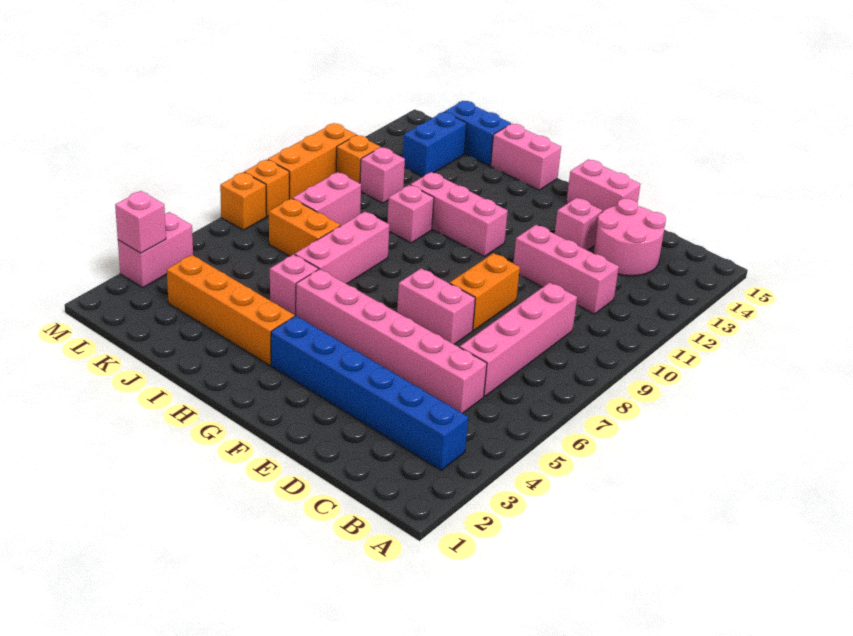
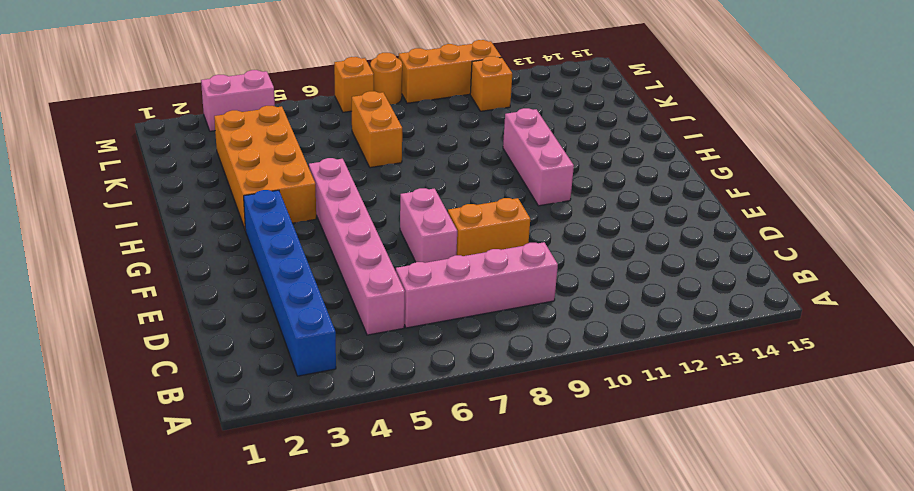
orange 2x4 brick [214,106,316,229] -> orange 1x4 brick [167,255,295,365]
orange 1x1 round brick [370,53,402,105] -> orange 1x1 brick [244,159,289,217]
none -> pink 1x3 brick [513,225,619,314]
none -> pink 2x2 round brick [594,199,666,276]
none -> pink 1x1 brick [555,198,602,250]

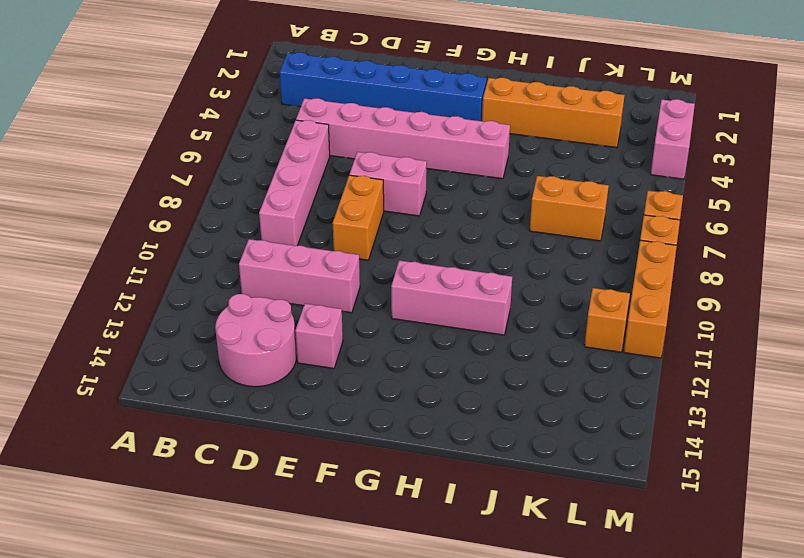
none -> pink 1x2 brick [566,159,640,212]
none -> pink 1x2 brick [491,124,561,190]
none -> pink 1x1 brick [270,254,318,316]

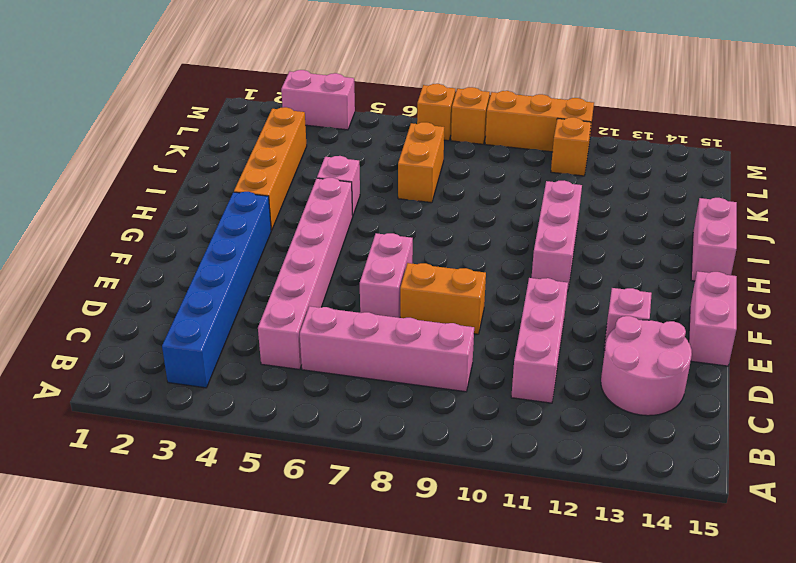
none -> pink 1x3 brick [295,212,389,284]
none -> pink 1x1 brick [387,185,434,243]
none -> blue 1x2 brick [445,101,511,166]

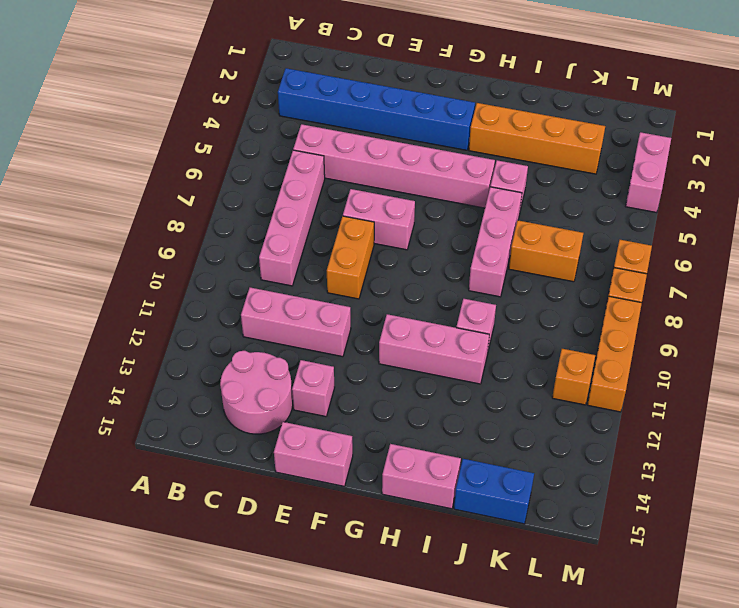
none -> pink 1x2 brick [293,172,361,226]
none -> pink 1x1 brick [360,147,405,203]
none -> blue 1x2 brick [403,112,467,177]

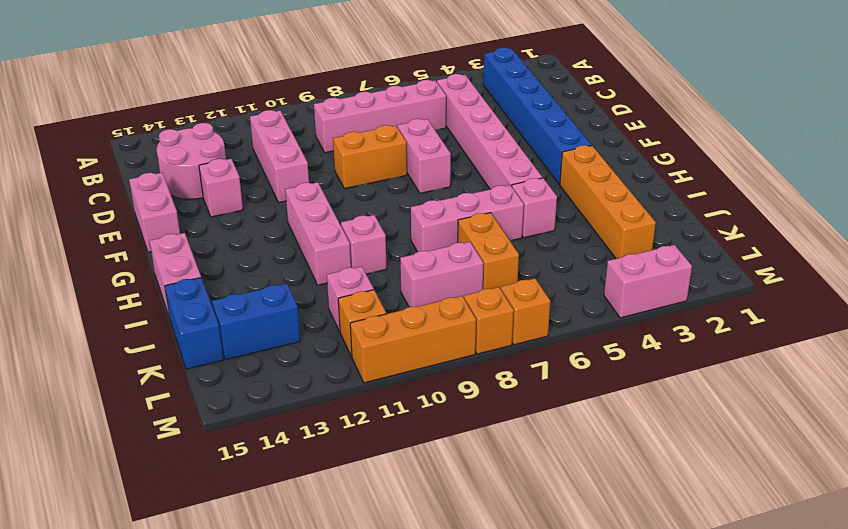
none -> pink 1x1 brick [115,191,166,253]

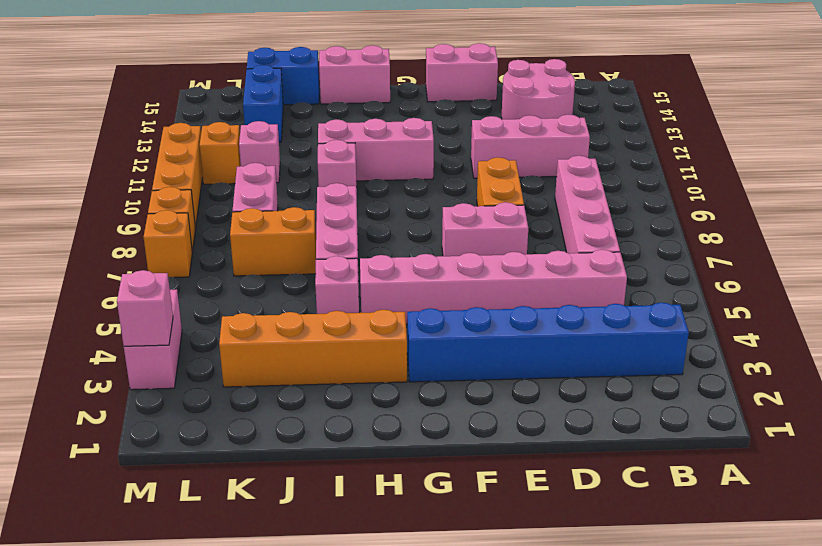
none -> pink 1x1 brick [555,198,602,250]

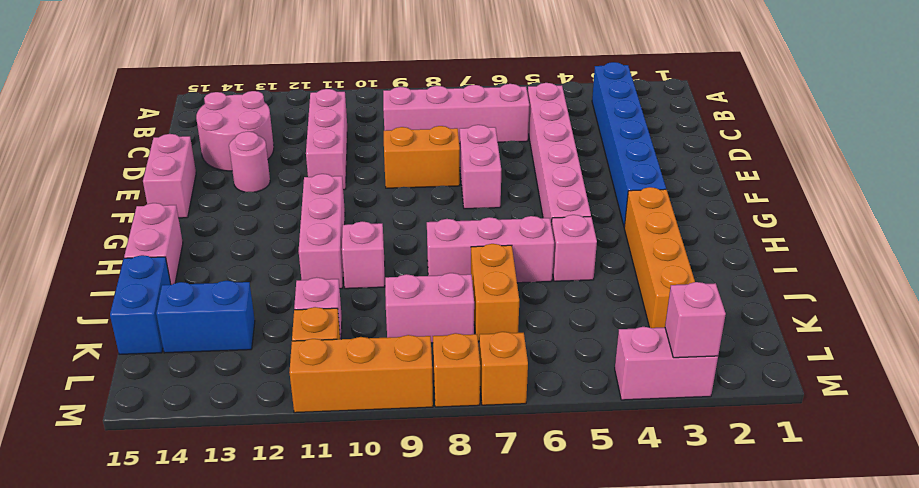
pink 1x1 round brick [229,131,270,192] -> pink 1x1 brick [555,198,602,250]

